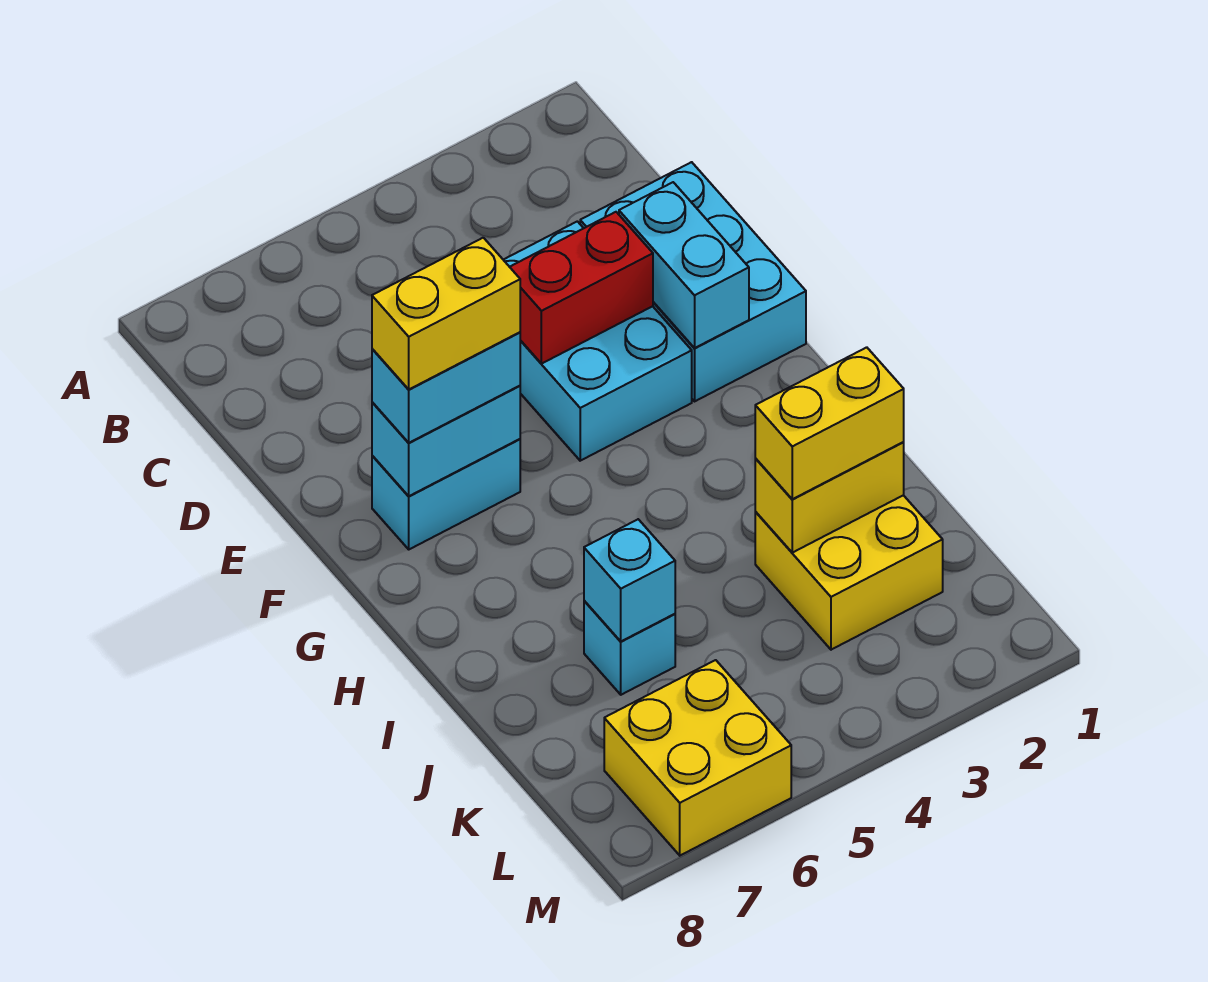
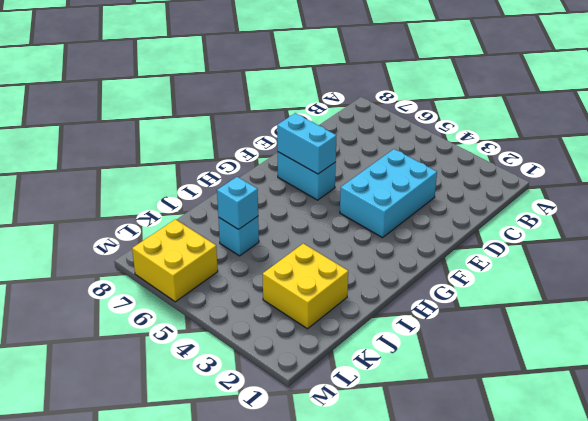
none -> cyan 2x3 brick [580,162,806,401]
none -> cyan 1x2 brick [619,182,749,348]
none -> red 1x2 brick [510,212,653,364]

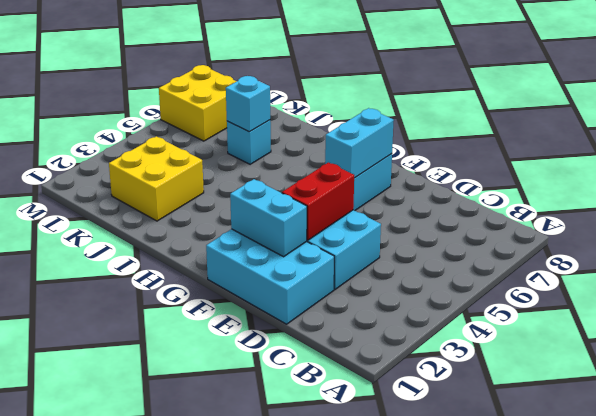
none -> yellow 1x2 brick [755,442,904,553]
none -> cyan 1x2 brick [372,332,520,443]
none -> yellow 1x2 brick [755,347,904,499]

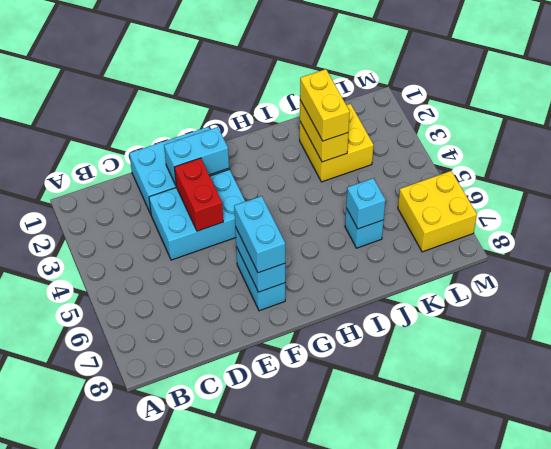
none -> yellow 1x2 brick [372,238,520,389]

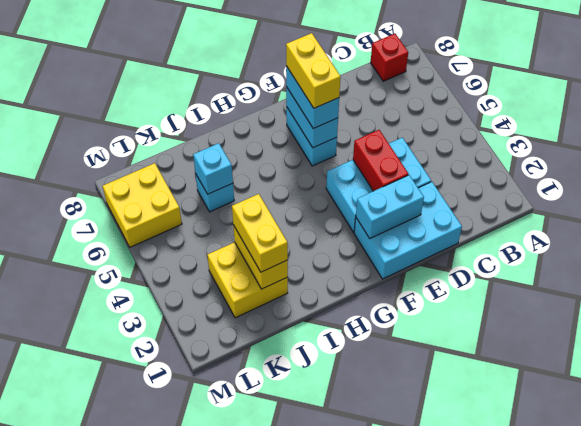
red 1x1 brick [371,34,408,81] -> none

